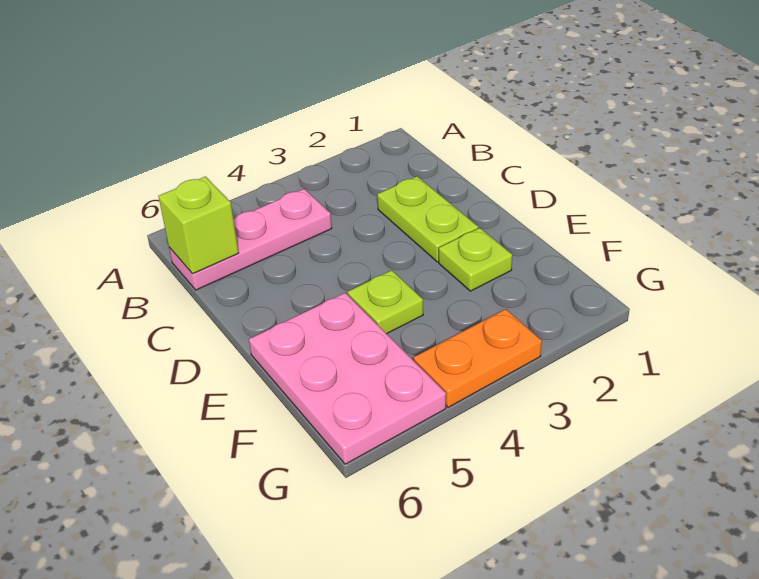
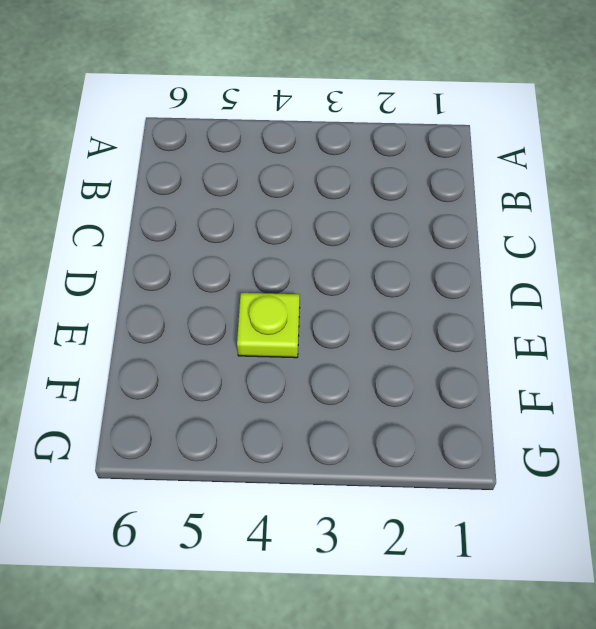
none -> pink 1x3 plate [169,189,332,290]
none -> lime 1x2 plate [377,176,478,262]

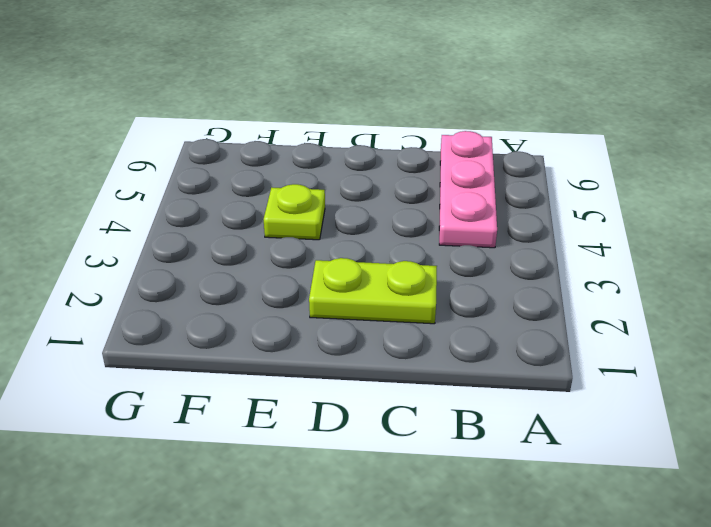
none -> lime 1x1 plate [439,228,512,291]
none -> pink 2x3 plate [249,293,446,464]

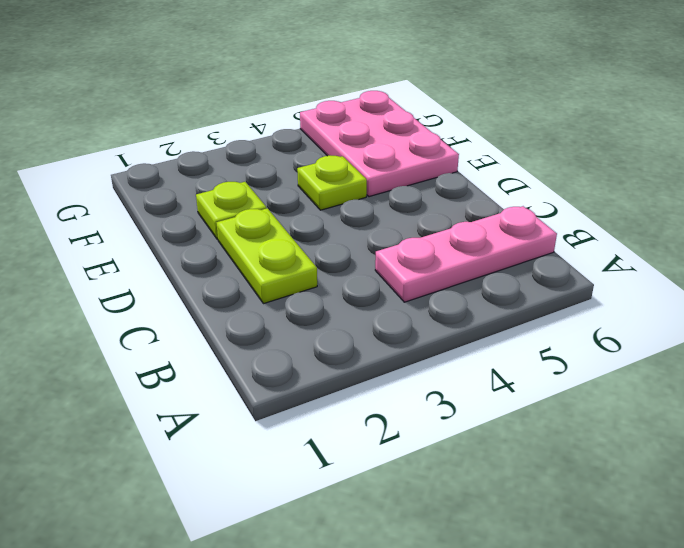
none -> orange 1x2 plate [414,309,542,407]
none -> lime 1x1 brick [158,177,239,274]

